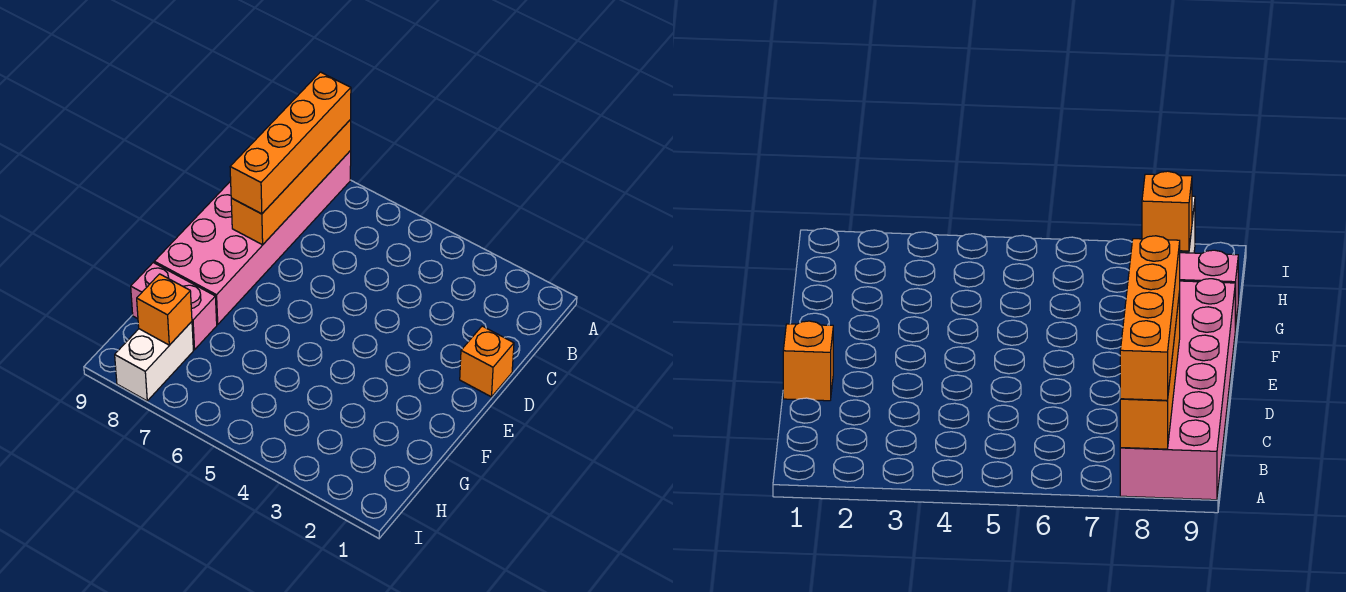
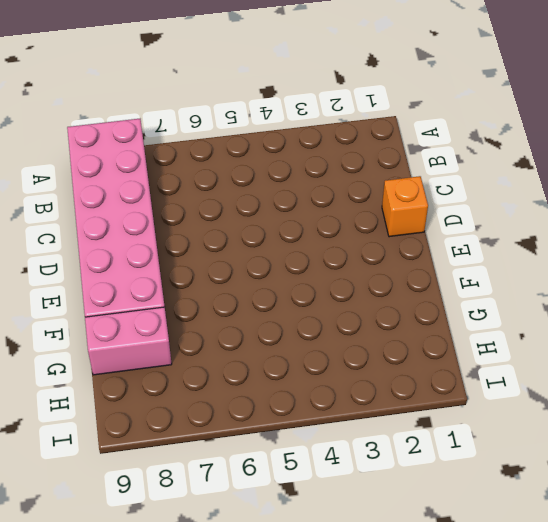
none -> white 1x2 brick [115,322,193,401]
none -> orange 1x4 brick [231,120,351,245]

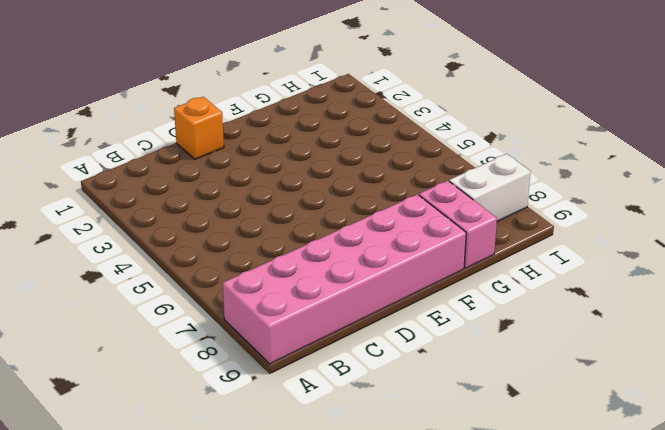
none -> orange 1x4 brick [231,120,351,245]
none -> orange 1x1 brick [137,274,192,345]

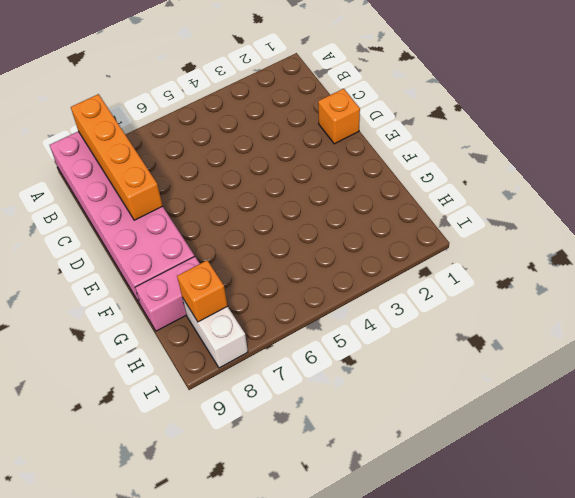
none -> orange 1x4 brick [230,72,351,214]

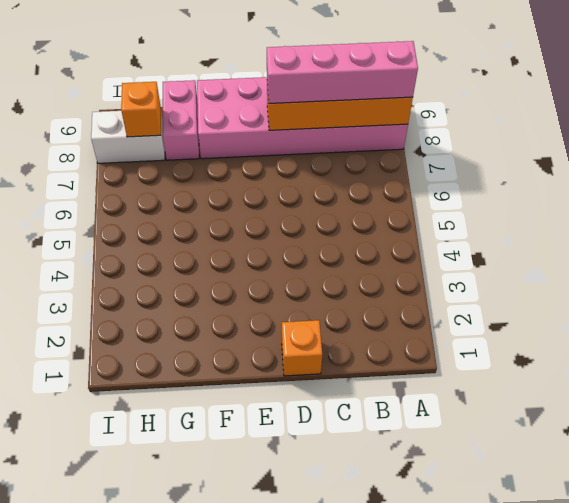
pink 1x4 brick [267,41,418,103] -> orange 1x4 brick [230,72,351,214]

